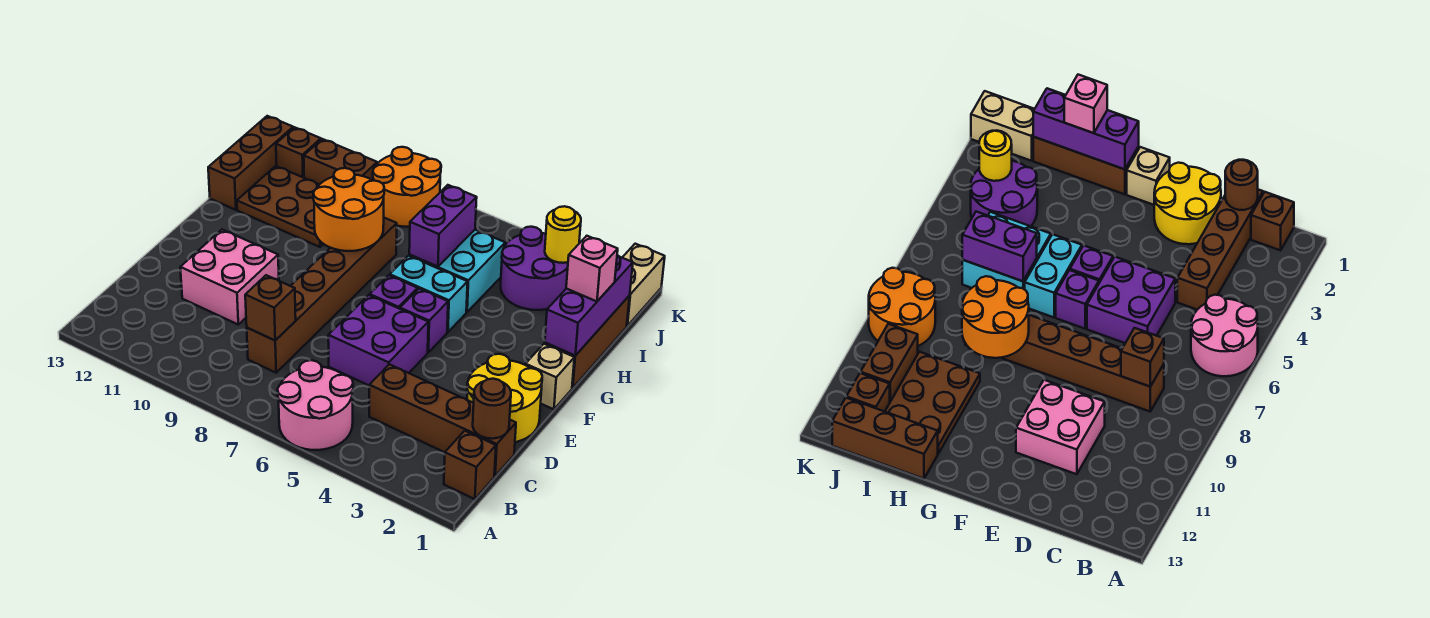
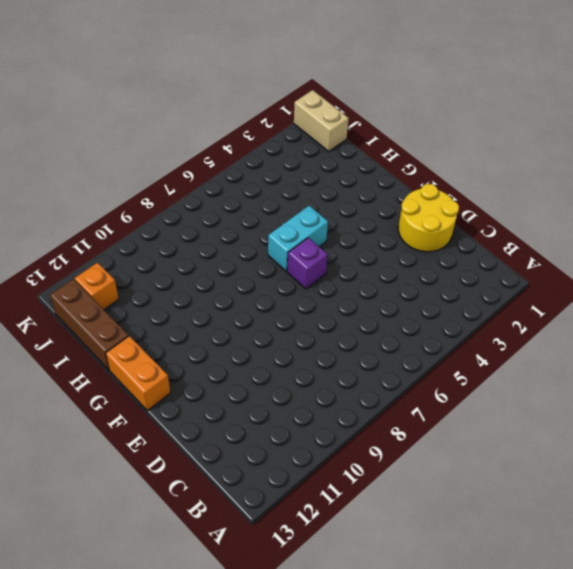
orange 1x2 brick [106,336,170,411] -> none
orange 1x1 brick [75,263,119,310] -> brown 1x1 brick [276,127,321,178]
none -> pink 2x2 round brick [277,360,353,450]
none -> brown 1x1 brick [444,431,496,499]
none -> brown 1x4 brick [369,364,516,476]

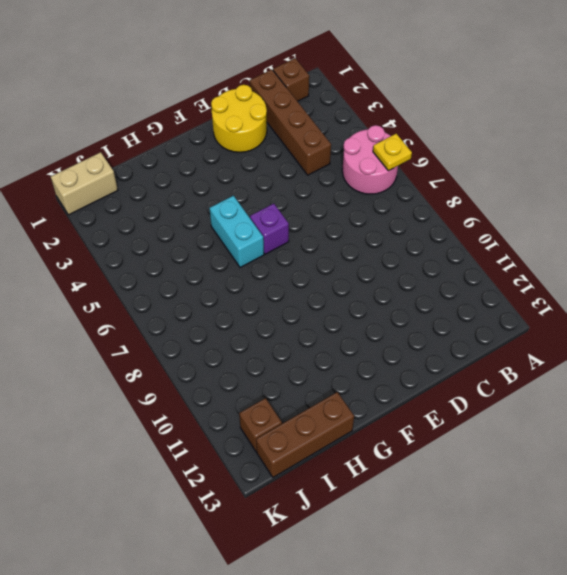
yellow 1x1 plate [373,134,412,171] -> none
none -> brown 1x6 brick [247,218,397,373]
none -> purple 2x2 brick [328,295,428,385]
none -> pink 2x2 brick [180,230,279,324]

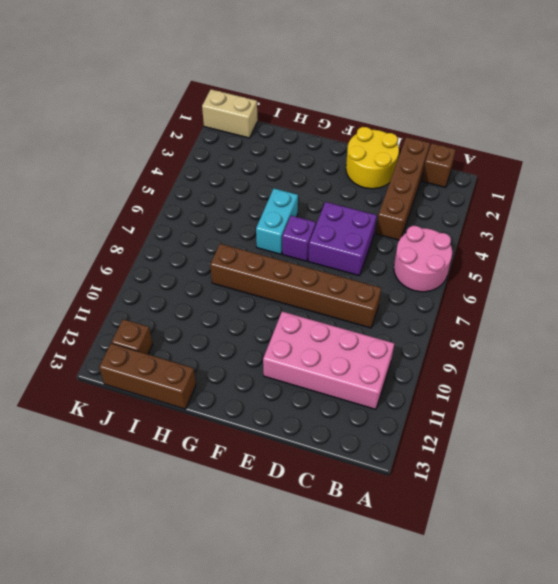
pink 2x4 brick [263,312,394,409] -> pink 2x2 brick [180,230,279,324]
none -> tan 1x1 brick [525,344,574,409]
none -> purple 1x1 brick [400,289,448,353]
none -> brown 1x3 brick [545,296,630,388]

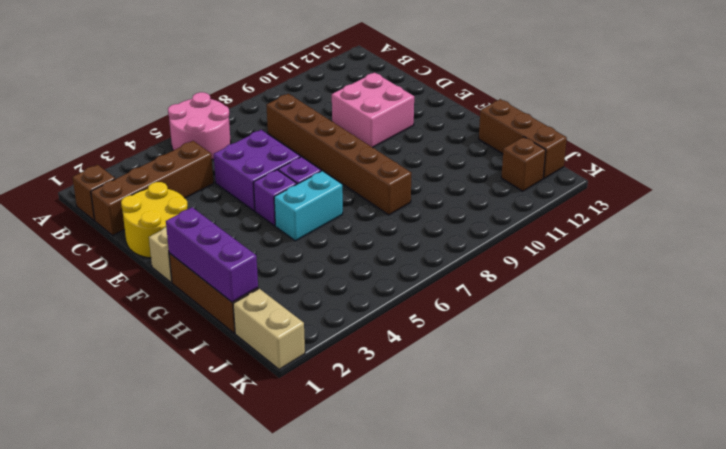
none -> cyan 2x2 brick [409,230,505,312]
none -> brown 2x3 plate [237,166,323,247]
none -> purple 2x2 round brick [501,227,568,310]

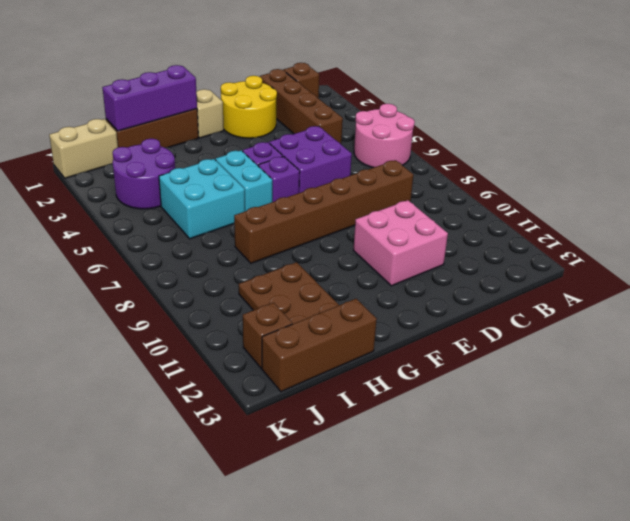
none -> orange 2x2 round brick [373,147,441,227]
none -> brown 1x2 brick [304,139,377,185]
none -> brown 1x1 round brick [473,379,511,439]

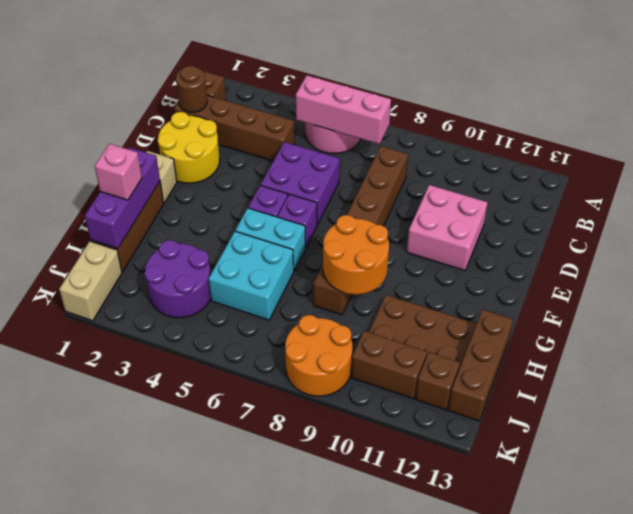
pink 1x3 brick [296,76,391,144] -> none
none -> brown 1x1 brick [245,275,296,340]
none -> purple 1x2 brick [409,185,477,267]
none -> yellow 1x1 round brick [545,206,581,263]

